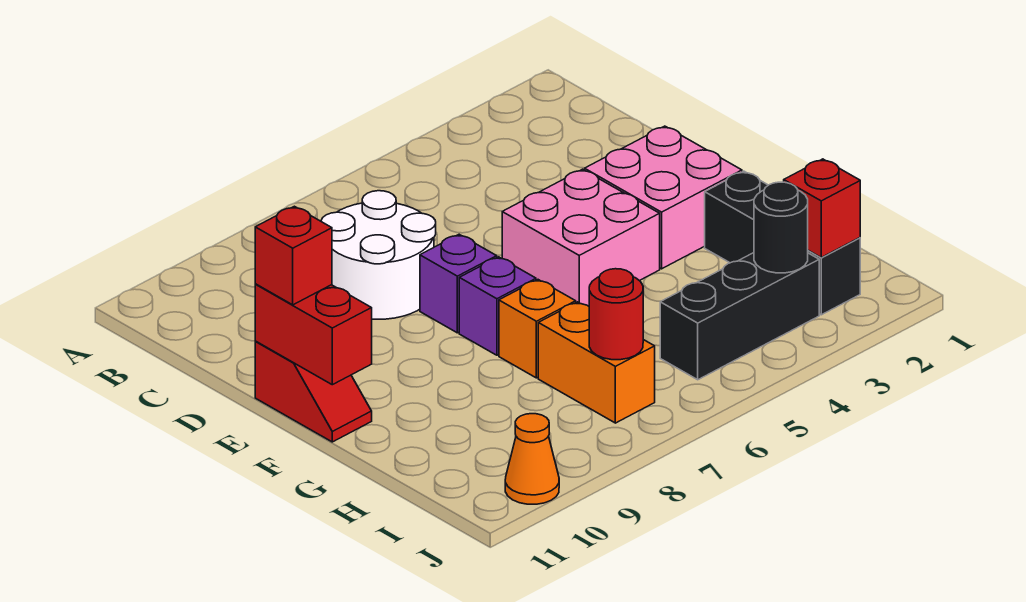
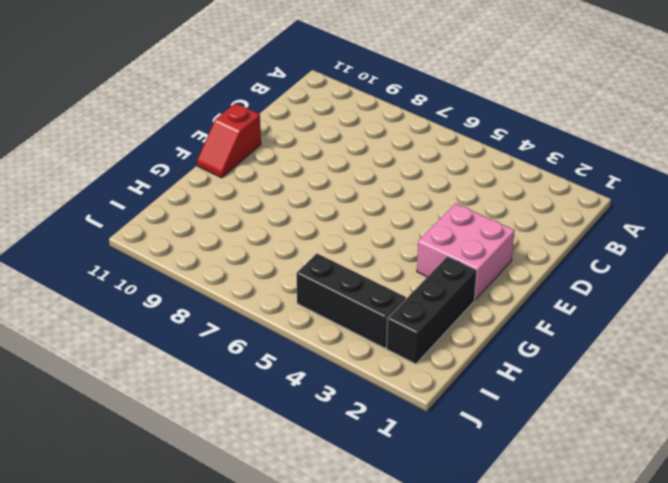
none -> white 2x2 round brick [321,191,436,319]
none -> pink 2x2 brick [502,169,660,306]
none -> purple 1x1 brick [420,234,497,333]

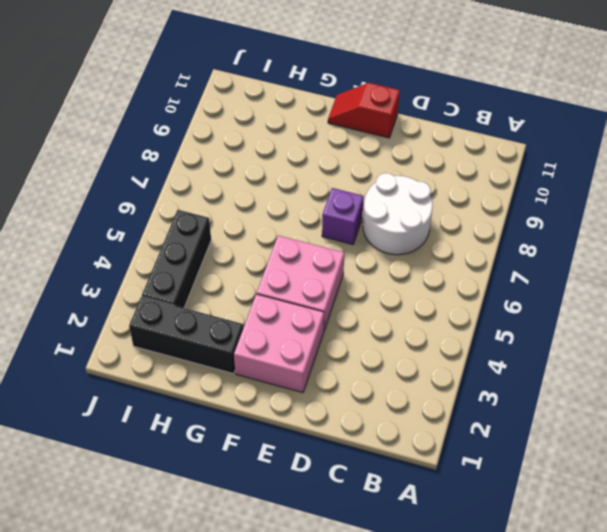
none -> purple 1x1 brick [459,257,536,355]
none -> orange 1x1 brick [499,280,576,378]
none -> orange 1x2 brick [538,302,655,423]

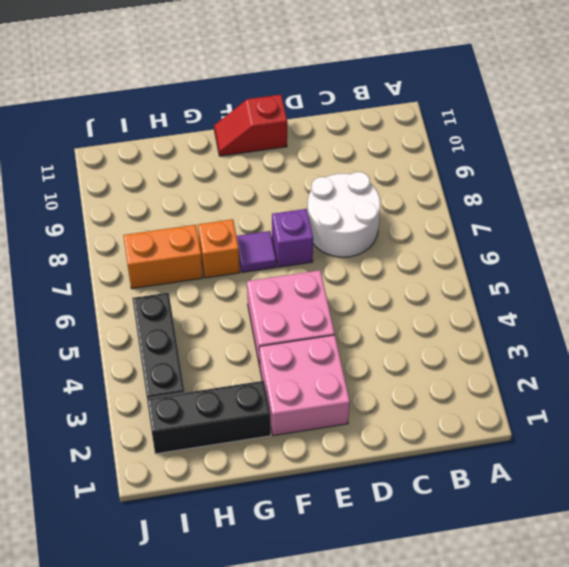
purple 1x1 tile [236,231,276,273] -> purple 1x1 brick [459,257,536,355]
none -> orange 1x1 cone [505,414,559,504]
none -> red 1x2 brick [255,284,372,385]
none -> red 1x1 brick [784,159,860,257]

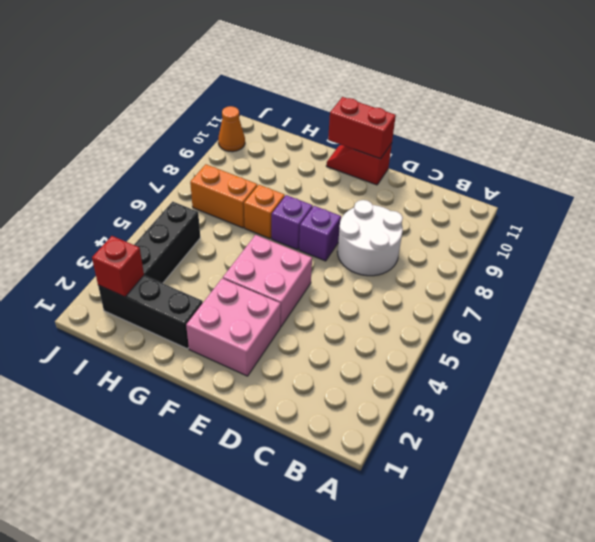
none -> black 1x1 round brick [754,182,808,273]
none -> red 1x1 round brick [589,269,643,360]
none -> red 1x1 brick [255,206,332,305]

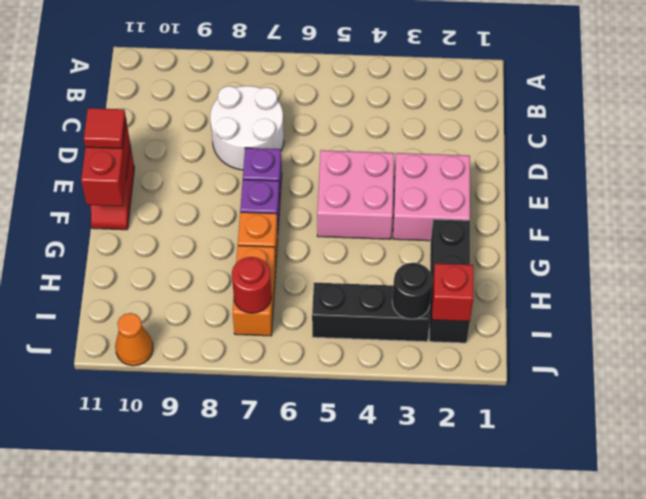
red 1x1 tile [84,108,126,149] -> red 1x1 brick [255,206,332,305]

